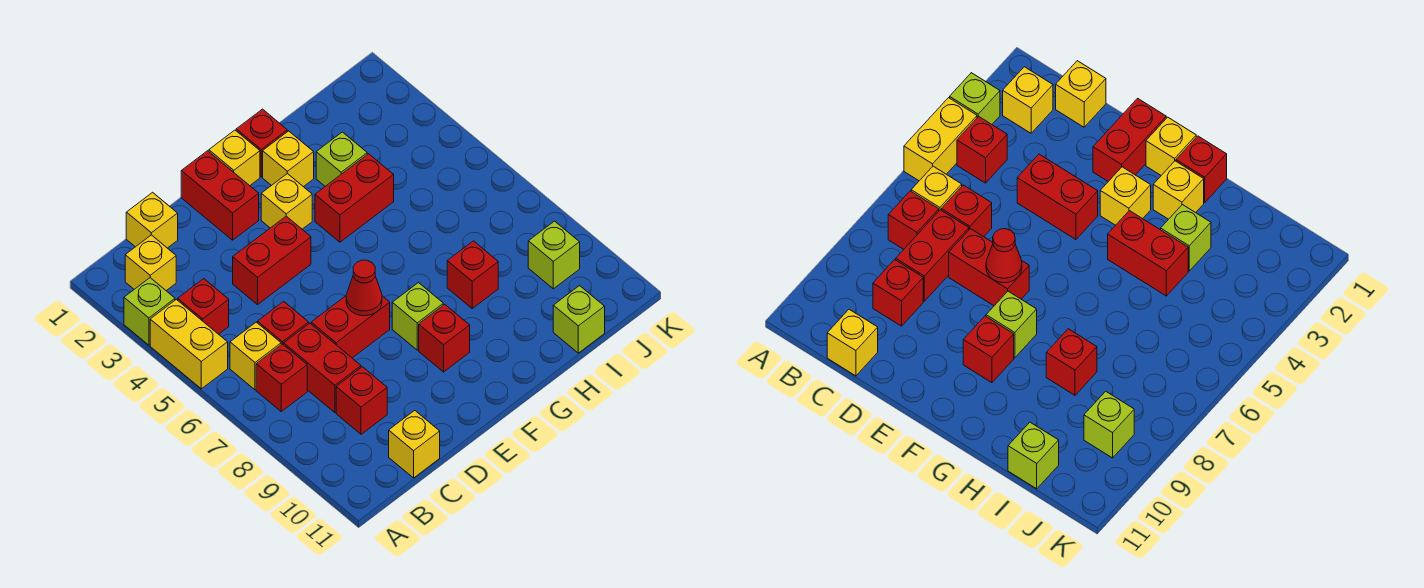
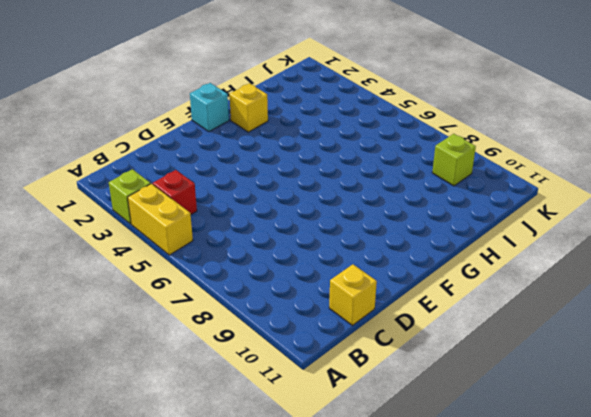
cyan 1x1 brick [190,83,229,132] -> yellow 1x1 brick [209,130,260,186]
none -> yellow 1x1 brick [125,235,176,291]
none -> yellow 1x1 brick [230,322,281,390]
none -> red 1x1 brick [256,344,307,411]

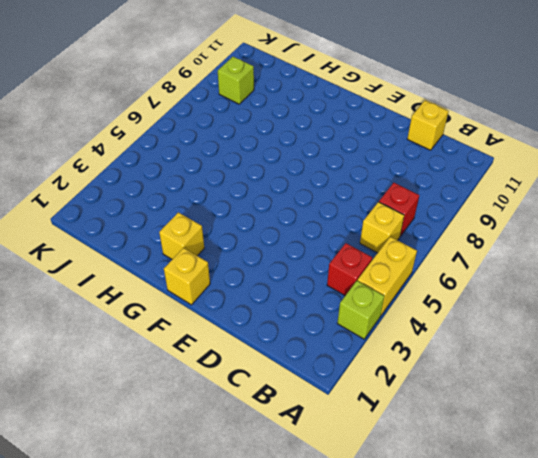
none -> yellow 1x1 brick [125,235,176,291]
none -> yellow 1x1 brick [126,192,178,248]
none -> red 1x1 brick [258,301,309,345]

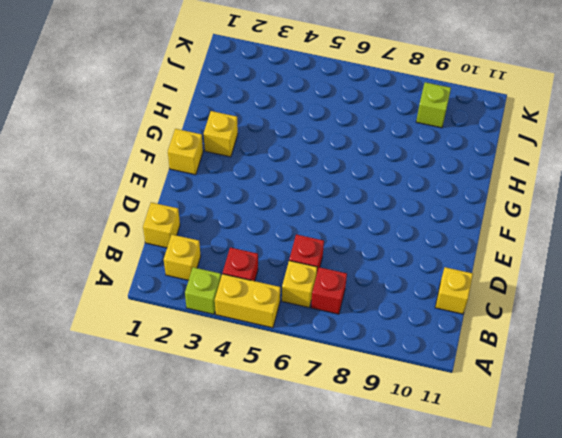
none -> red 1x2 brick [284,323,361,412]
none -> red 1x1 brick [336,367,387,434]
none -> red 1x2 brick [233,216,311,305]

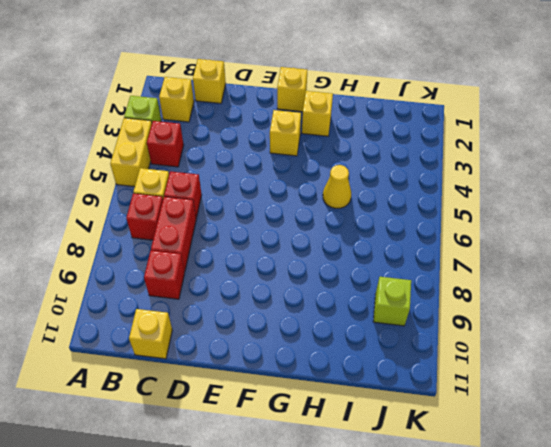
yellow 1x1 cone [323,165,351,208] -> none
none -> red 1x2 brick [233,216,311,305]
none -> red 1x2 brick [311,296,390,358]
none -> red 1x2 brick [181,151,259,240]

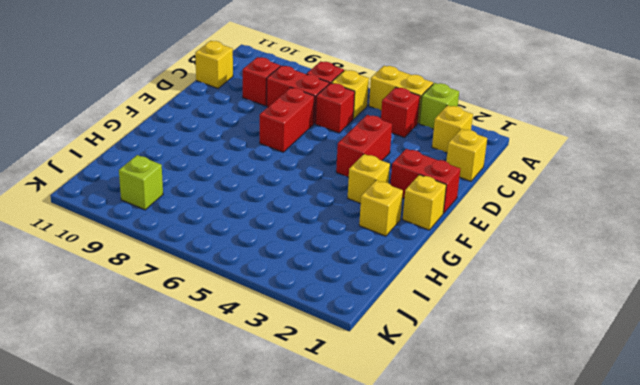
none -> lime 1x1 brick [392,283,443,350]
none -> red 1x1 brick [419,304,470,372]
none -> red 1x1 brick [236,109,287,177]

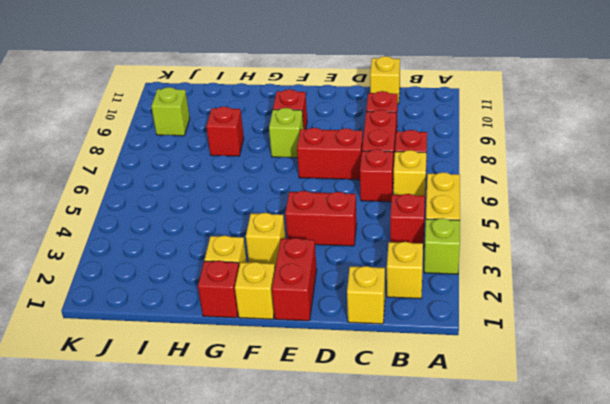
none -> red 1x2 brick [315,154,394,242]
none -> lime 1x1 brick [316,132,367,186]
none -> lime 1x1 brick [553,286,605,353]

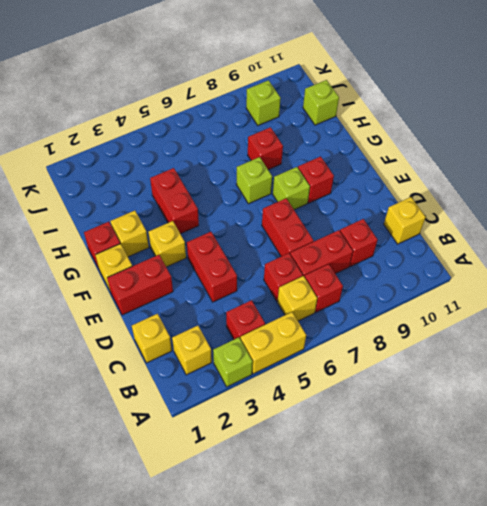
lime 1x1 brick [236,157,272,204] -> lime 1x1 brick moved to [316,132,367,186]
none -> red 1x1 cone [346,260,382,316]

